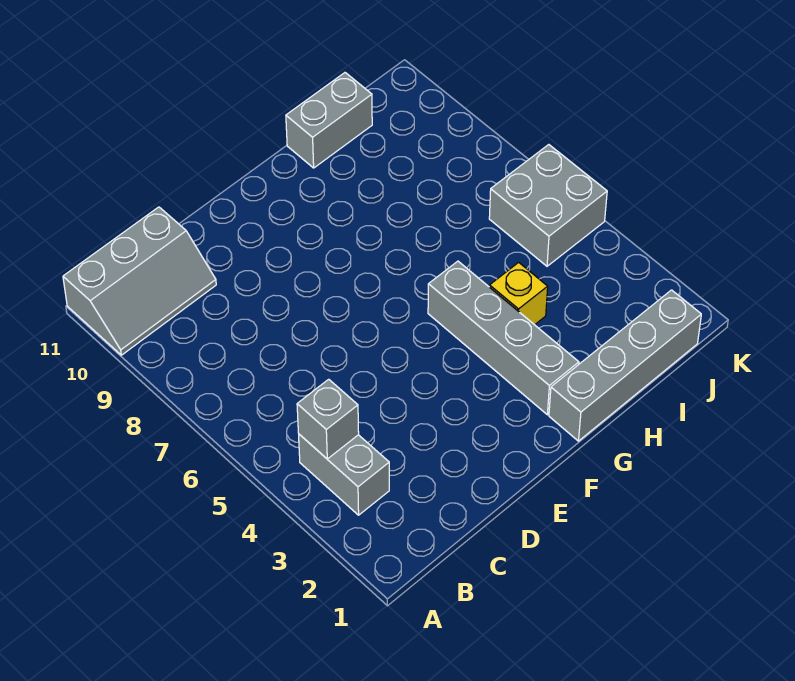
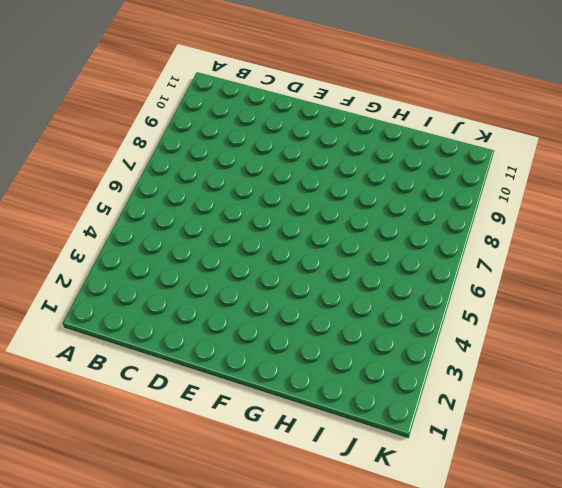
none -> grey 2x3 slope [63,207,216,355]
none -> grey 1x2 brick [299,434,389,515]

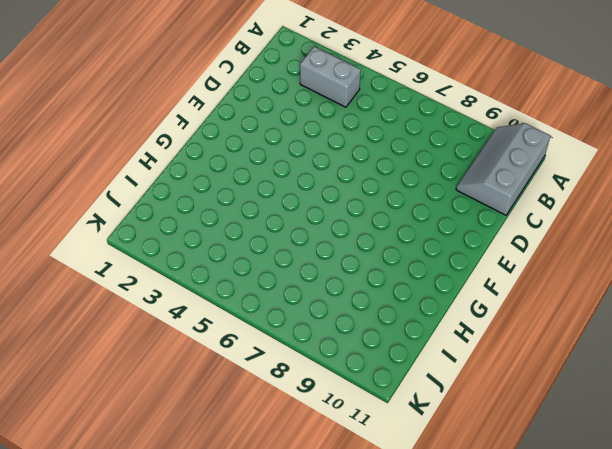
none -> grey 1x4 brick [549,290,701,441]
none -> grey 1x4 brick [428,261,579,415]

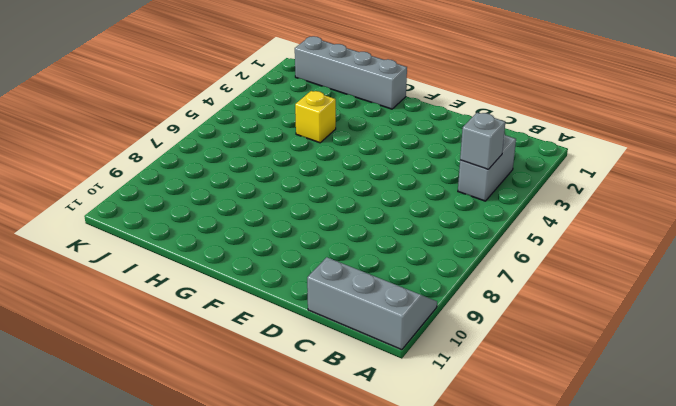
none -> grey 1x4 brick [428,261,579,415]
none -> grey 1x2 brick [286,73,372,168]

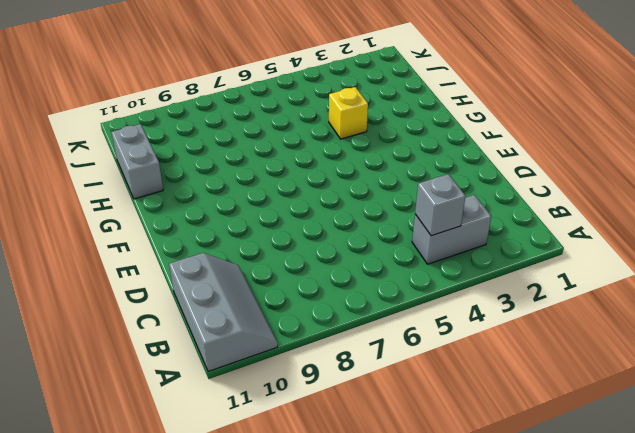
none -> grey 1x4 brick [549,290,701,441]
none -> grey 1x4 brick [428,261,579,415]

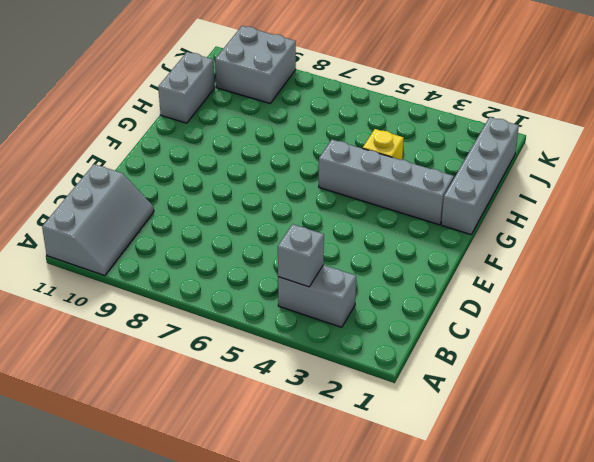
grey 2x2 brick [215,26,296,103] -> grey 2x2 brick moved to [489,145,607,266]

